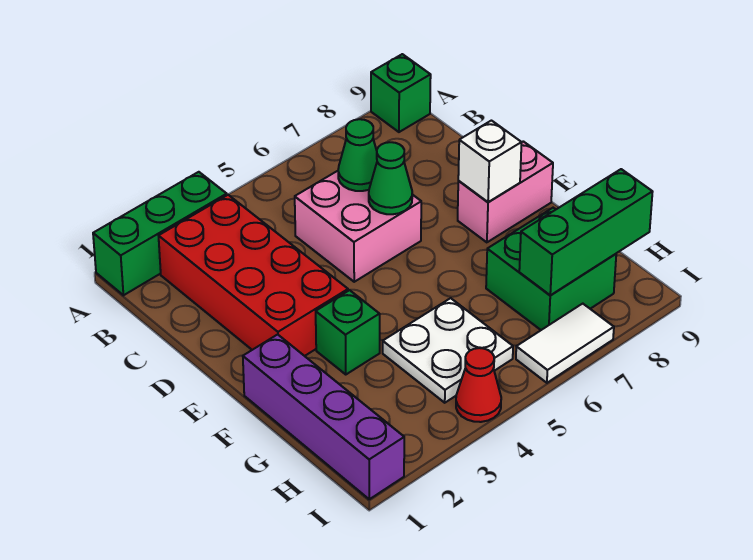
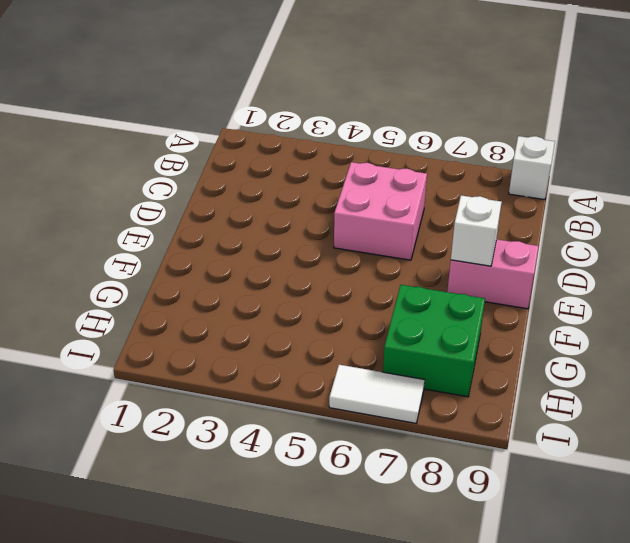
white 1x1 brick [509,136,555,200] -> green 1x1 brick [371,54,431,132]
none -> green 1x3 brick [93,172,227,295]
none -> red 2x4 brick [159,195,348,356]
none -> purple 1x4 brick [243,334,404,499]

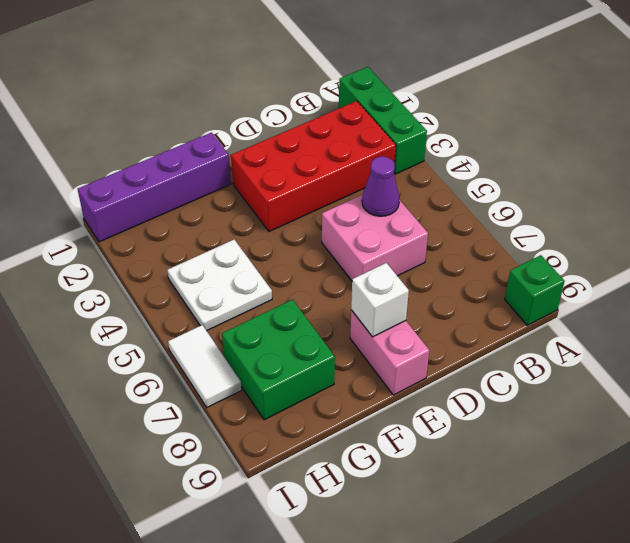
purple 1x1 cone [362,156,399,216] -> none
none -> green 1x1 brick [316,290,380,375]
none -> red 1x1 cone [456,348,501,422]
none -> green 1x1 cone [338,119,377,191]

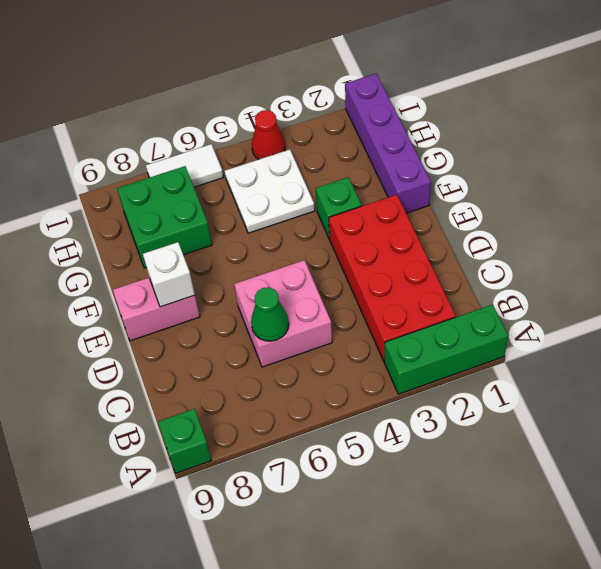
none -> green 1x1 cone [369,142,412,214]
none -> green 1x3 brick [519,169,652,295]

